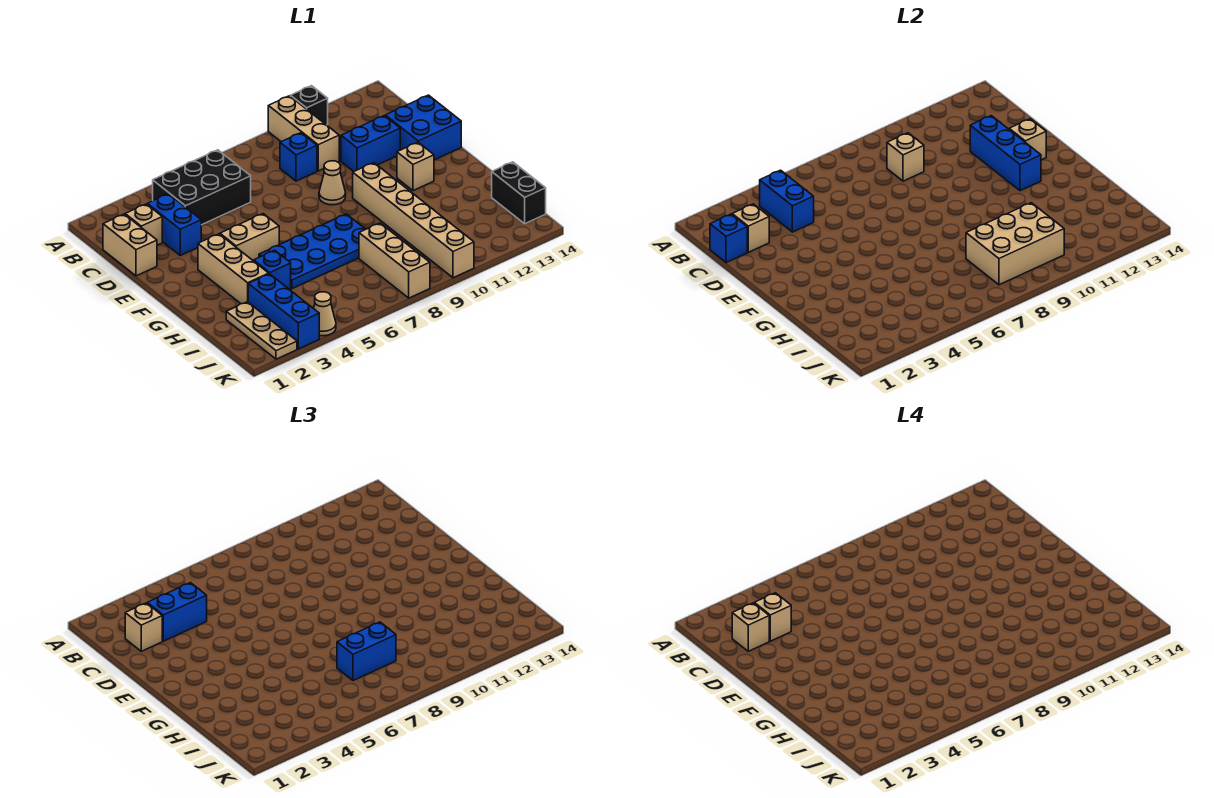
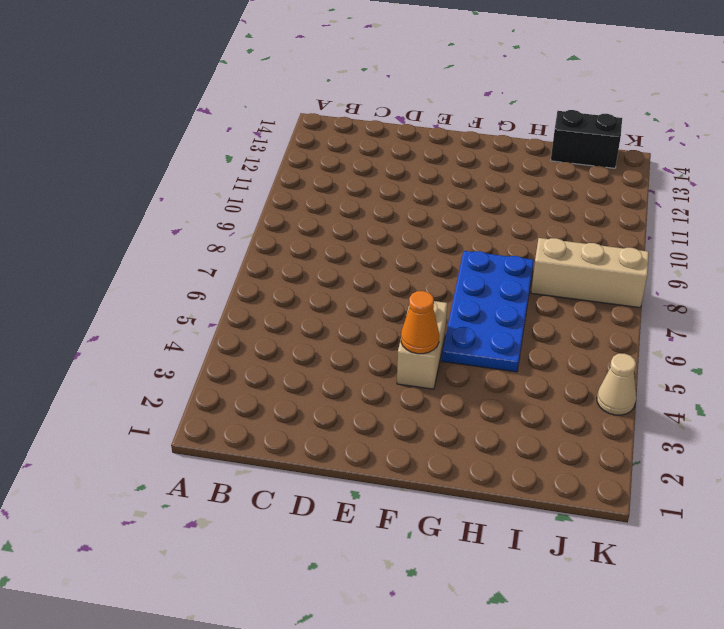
orange 1x1 cone [401,291,439,354] -> none
none -> tan 1x3 brick [268,96,339,171]
none -> black 1x1 brick [291,86,328,125]
none -> black 2x3 brick [153,150,251,225]
none -> tan 1x2 brick [103,214,157,276]

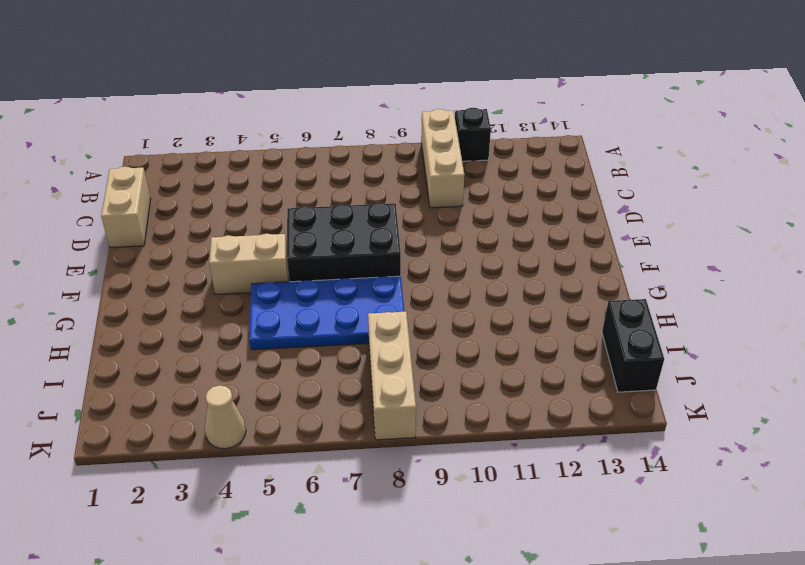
black 2x3 brick [287,203,401,282] -> black 2x3 brick moved to [153,150,251,225]
none -> tan 1x1 brick [125,204,162,245]
none -> blue 1x2 brick [147,194,201,255]
none -> blue 1x1 brick [280,133,317,181]
none -> blue 1x2 brick [341,116,400,172]

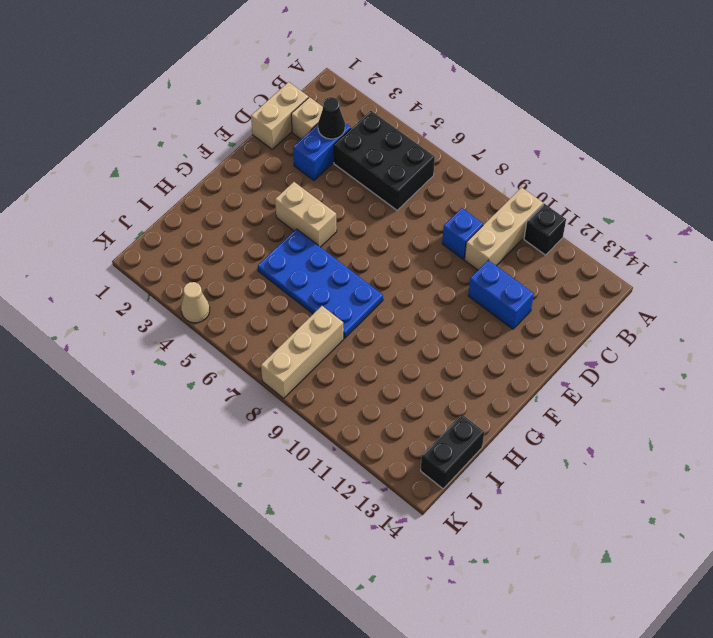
black 1x1 cone [318,97,345,139] -> none
none -> blue 2x2 brick [385,95,461,160]
none -> tan 1x1 cone [319,161,346,205]
none -> tan 1x3 brick [198,234,269,304]
none -> tan 1x6 brick [353,163,474,278]

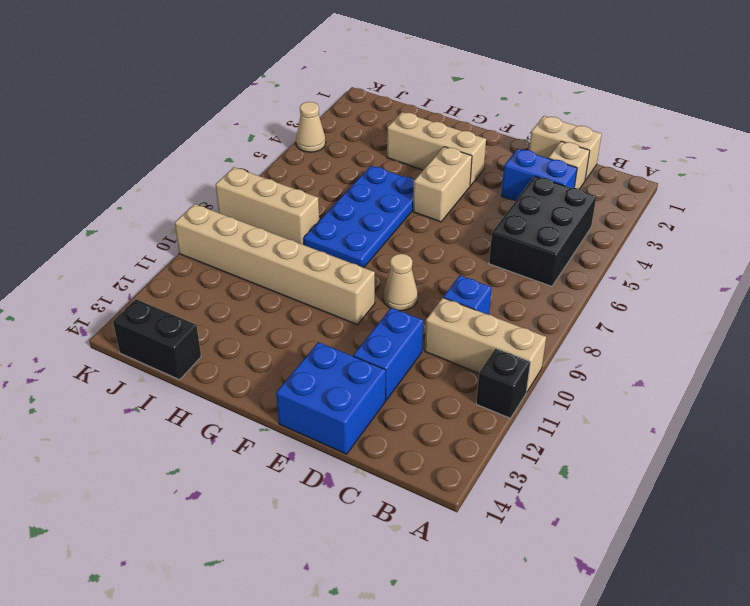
none -> tan 1x1 brick [397,142,434,191]
none -> blue 1x1 brick [254,250,291,290]
none -> tan 1x3 plate [226,302,297,359]
none -> blue 1x3 brick [248,274,319,349]

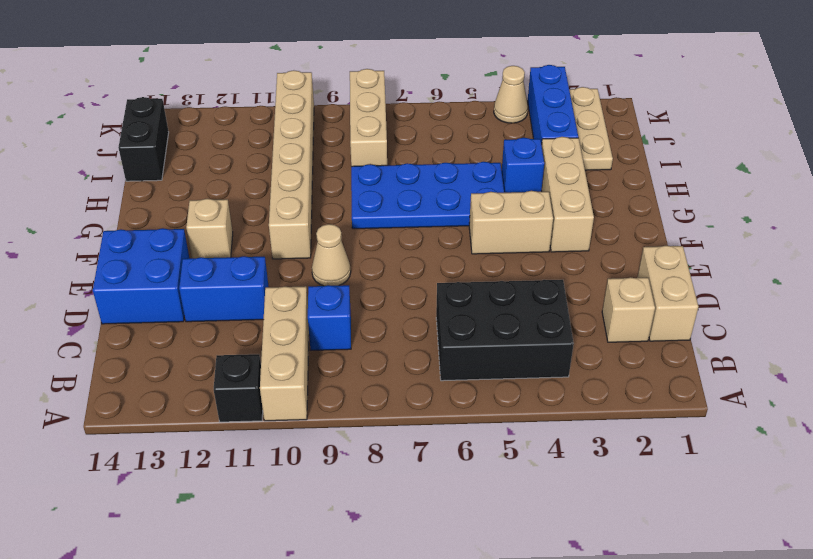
none -> blue 1x2 brick [147,194,201,255]
none -> blue 1x2 brick [760,170,814,232]
none -> blue 1x1 brick [710,214,747,263]
none -> tan 1x1 brick [732,204,769,252]

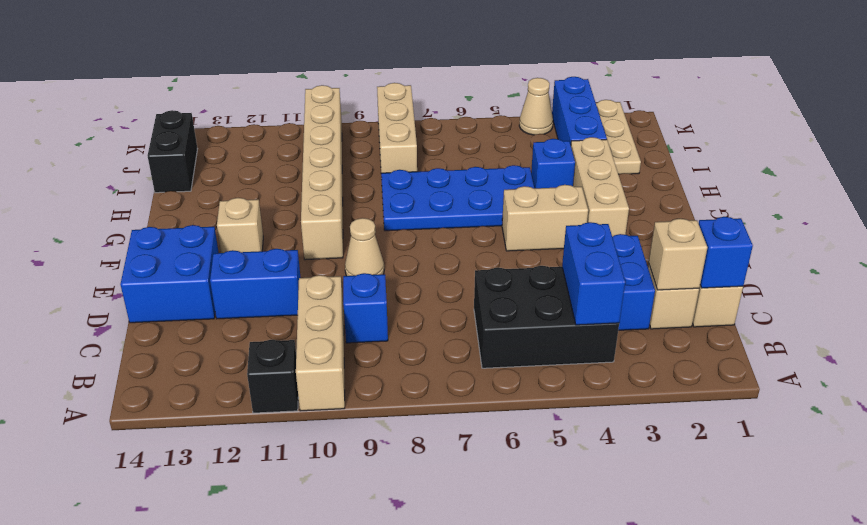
none -> tan 1x1 brick [887,133,924,181]
none -> blue 1x3 brick [970,116,1041,191]
none -> tan 1x1 brick [1009,119,1046,160]
none -> tan 2x3 brick [966,203,1064,285]

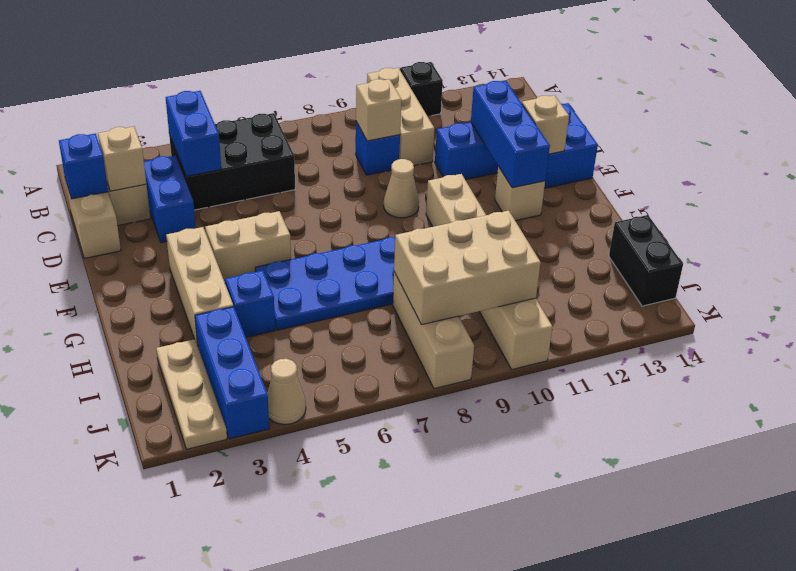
none -> tan 1x1 brick [125,603,162,651]
none -> blue 1x2 brick [147,583,207,641]
none -> blue 1x2 brick [337,622,396,681]
none -> tan 1x1 brick [732,603,769,651]

